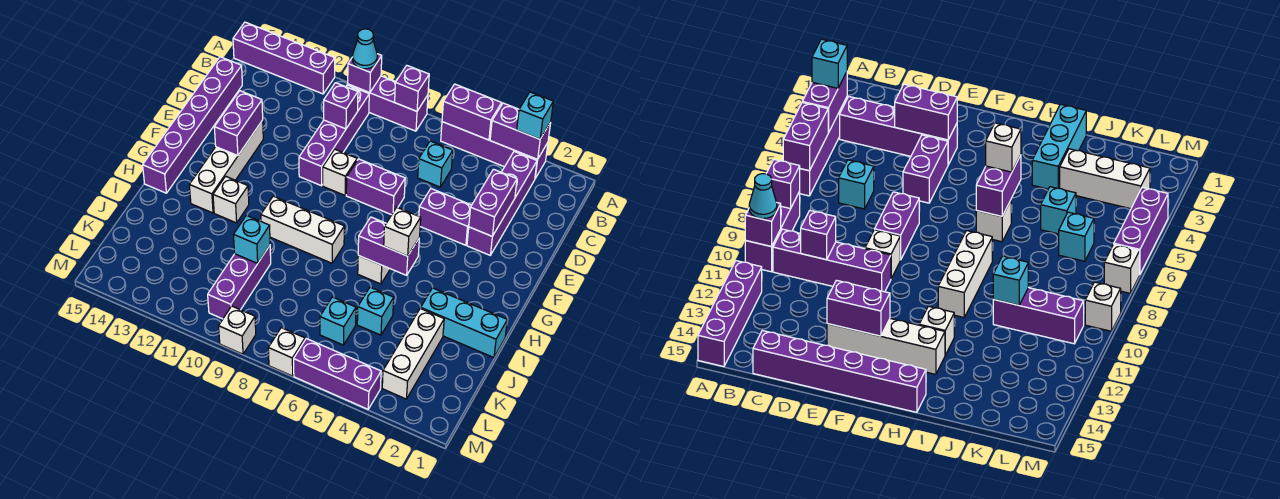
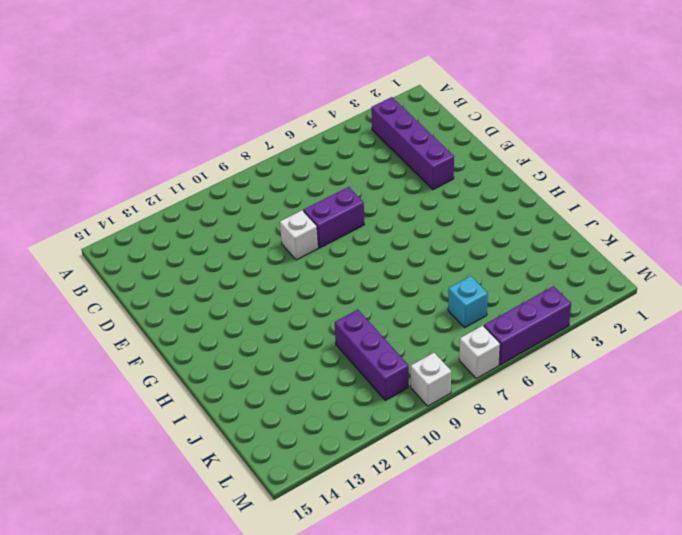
none -> purple 1x4 brick [441,122,548,178]
none -> purple 1x3 brick [348,76,428,131]
none -> purple 1x4 brick [233,22,335,94]
none -> purple 1x4 brick [299,85,369,186]

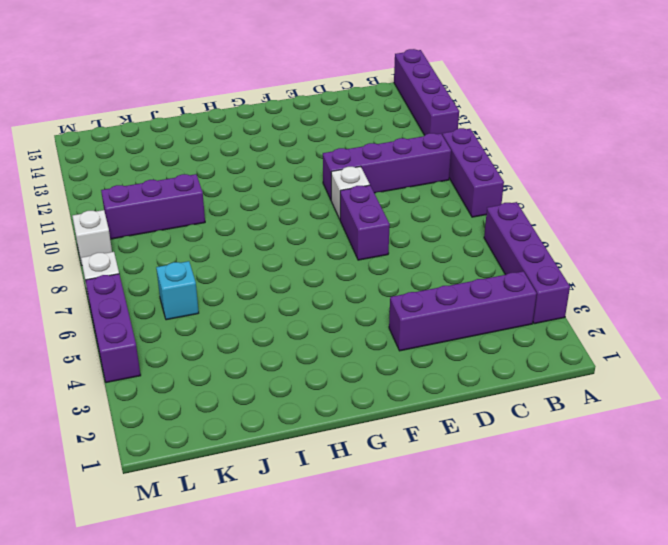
none -> cyan 1x1 brick [418,141,453,187]
none -> purple 1x6 brick [143,57,242,193]
none -> purple 1x2 brick [419,189,472,245]
none -> white 1x4 brick [189,120,263,213]

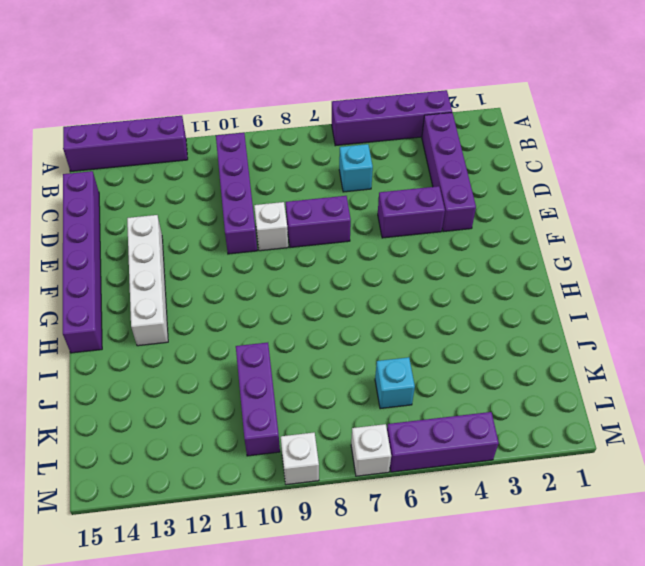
none -> purple 1x3 brick [348,76,428,131]
none -> white 1x1 brick [358,256,390,284]
none -> white 1x3 brick [261,196,344,263]
none -> white 1x1 brick [213,176,249,223]

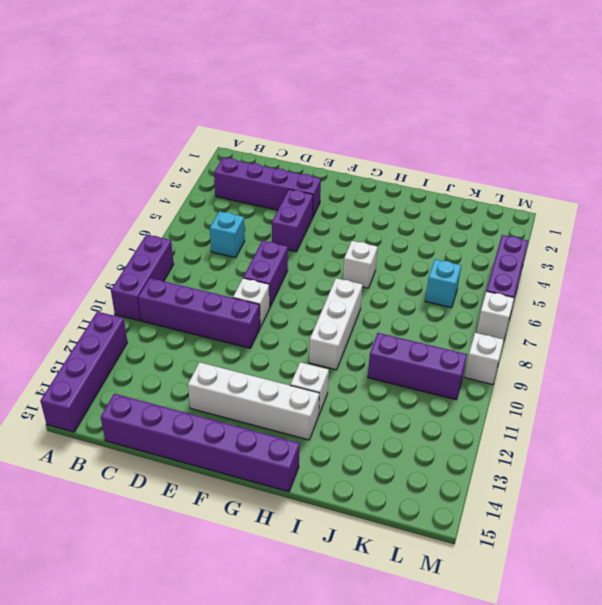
none -> purple 1x4 brick [441,122,548,178]
none -> cyan 1x3 brick [421,288,507,358]
none -> white 1x3 brick [382,308,444,399]
none -> cyan 1x1 brick [357,287,394,335]

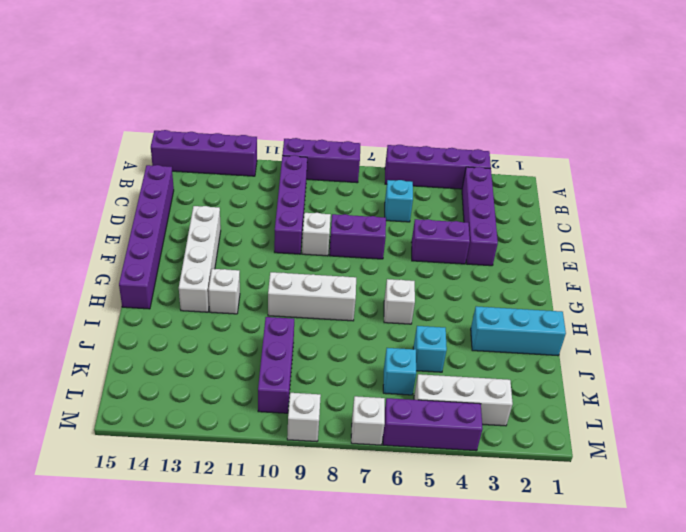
white 1x3 brick [414,374,513,426] -> white 1x3 brick turned to [382,308,444,399]
none -> purple 1x2 brick [490,103,551,159]
none -> purple 1x2 brick [442,84,502,140]
none -> purple 1x1 brick [395,66,429,111]
none -> purple 1x1 brick [348,54,382,93]

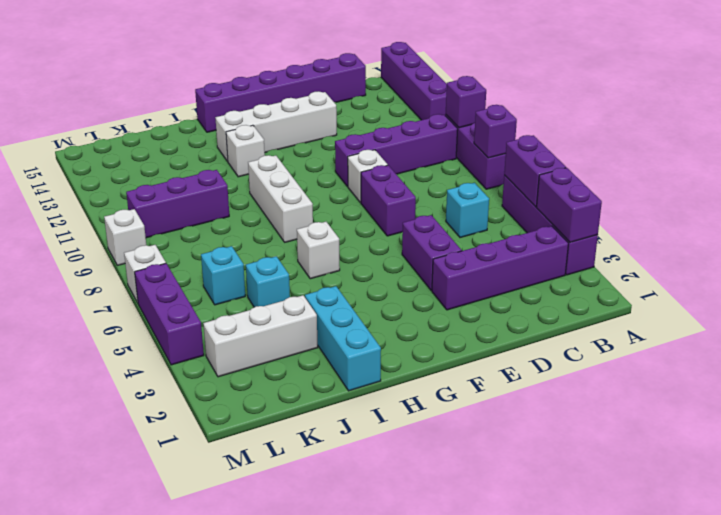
none -> purple 1x1 brick [324,83,358,129]
none -> purple 1x2 brick [469,169,517,236]
none -> purple 1x2 brick [214,91,263,156]
none -> purple 1x2 brick [358,217,419,275]

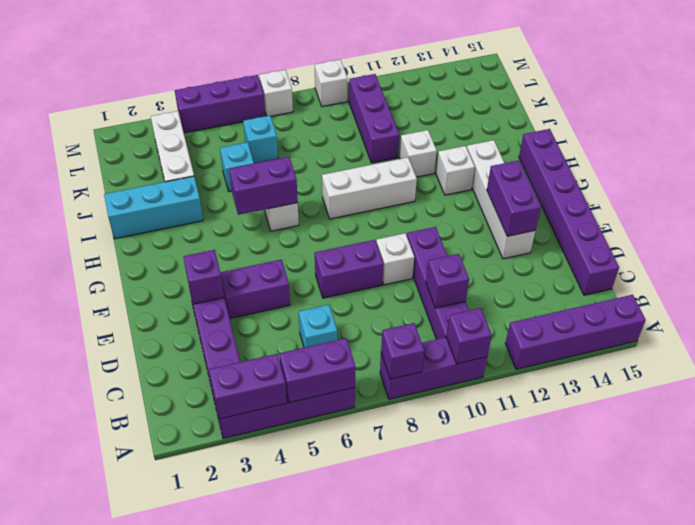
purple 1x1 brick [183,250,224,304] -> purple 1x2 brick [469,169,517,236]
white 1x1 brick [400,130,437,177] -> white 1x1 brick moved to [384,207,421,256]
none -> cyan 1x1 brick [234,215,270,263]
none -> cyan 1x1 brick [517,92,553,139]
none -> cyan 1x1 cone [353,29,377,69]

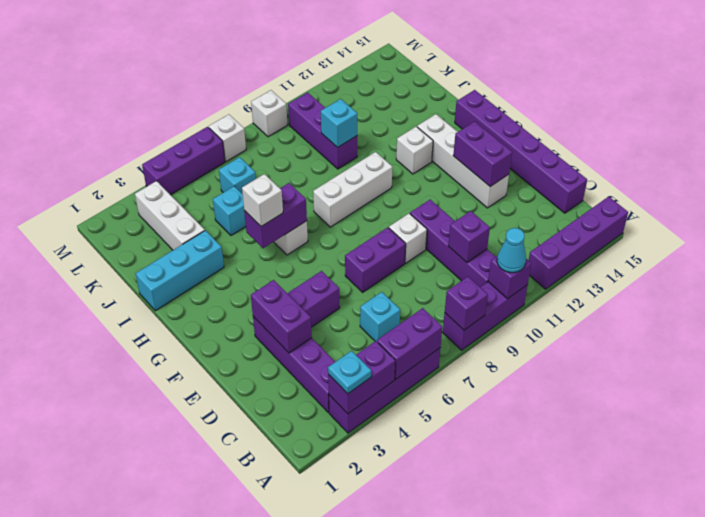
cyan 1x1 plate [328,351,371,394] -> cyan 1x1 brick [517,92,553,139]

